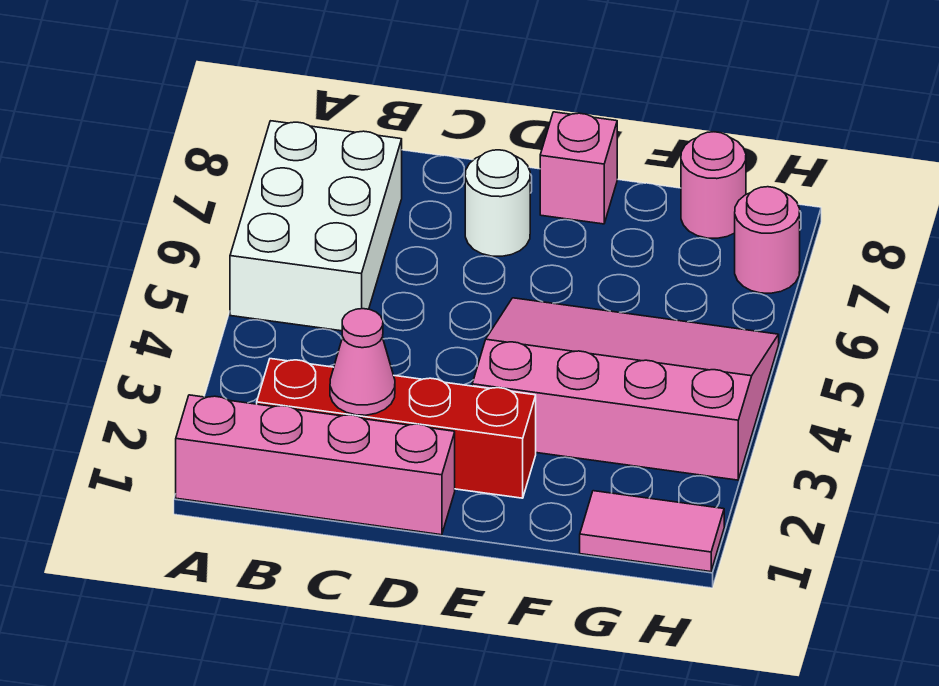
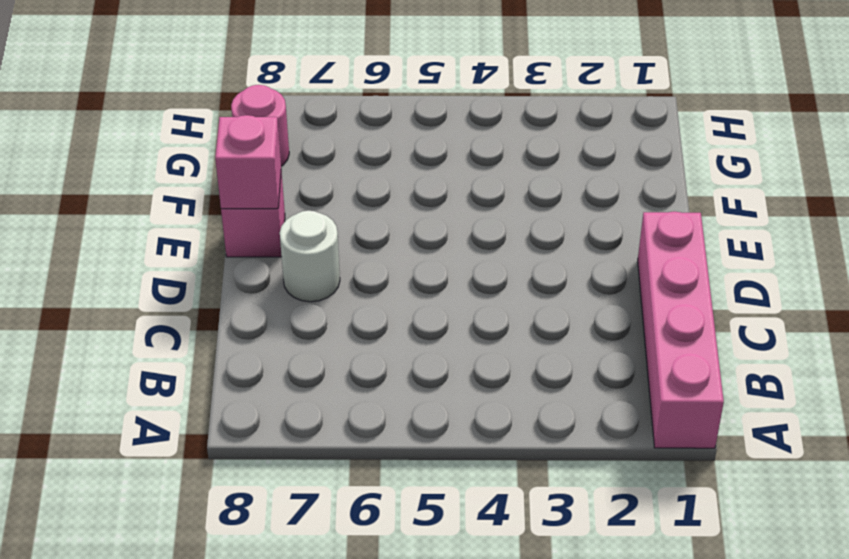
pink 1x1 brick [215,115,281,209] -> none
none -> white 2x3 brick [230,121,402,331]
none -> red 1x4 brick [257,359,536,498]

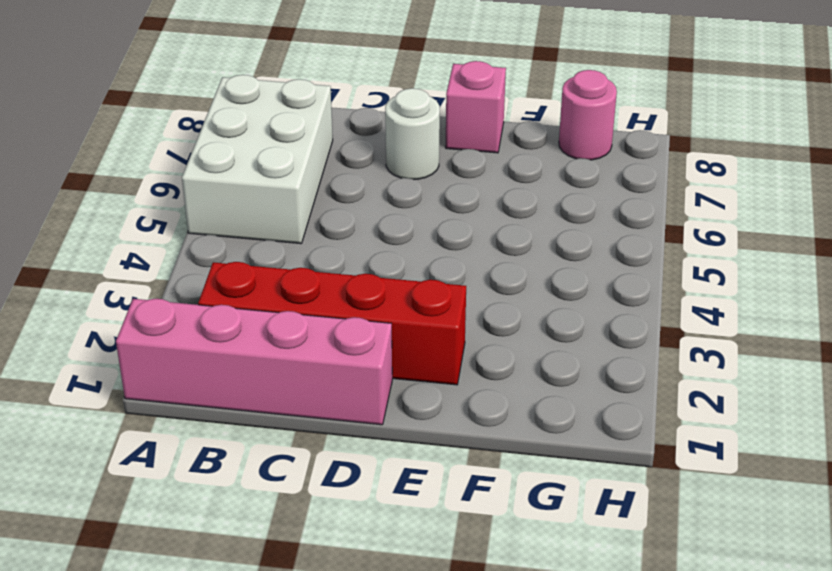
none -> pink 3x4 slope [472,298,779,480]
none -> pink 1x2 tile [580,491,724,572]

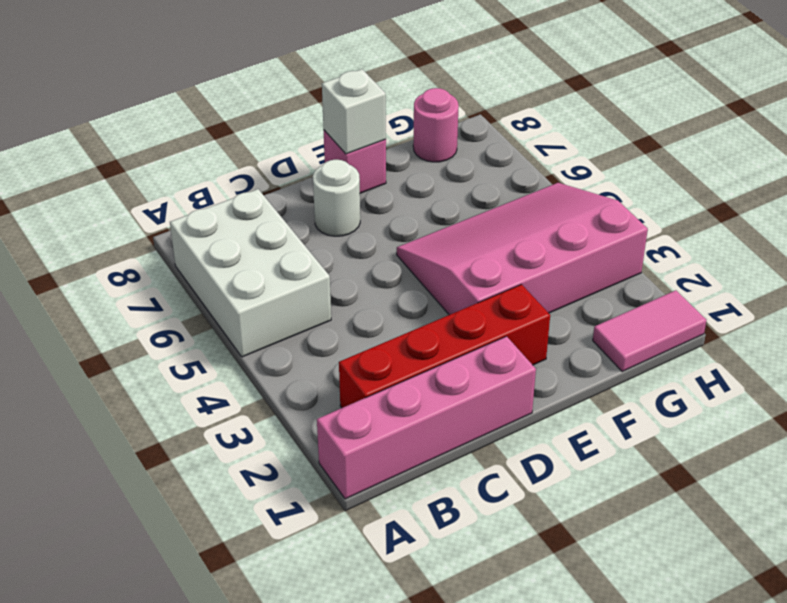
white 1x1 brick [322,69,386,154] -> none
none -> pink 1x1 round brick [735,187,800,293]
none -> pink 1x1 cone [330,309,395,415]

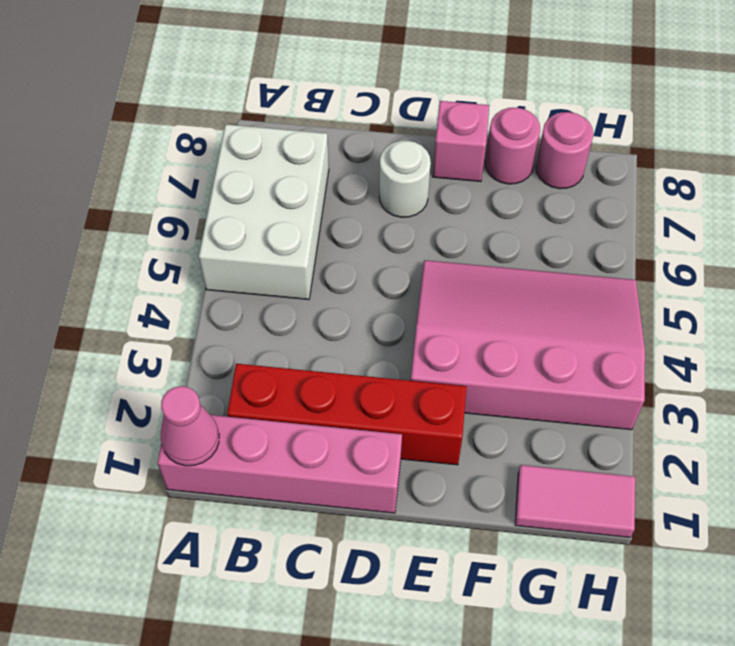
pink 1x1 cone [161,386,219,466] -> pink 1x1 cone moved to [330,309,395,415]
pink 1x1 round brick [485,108,540,184] -> pink 1x1 round brick moved to [735,187,800,293]

